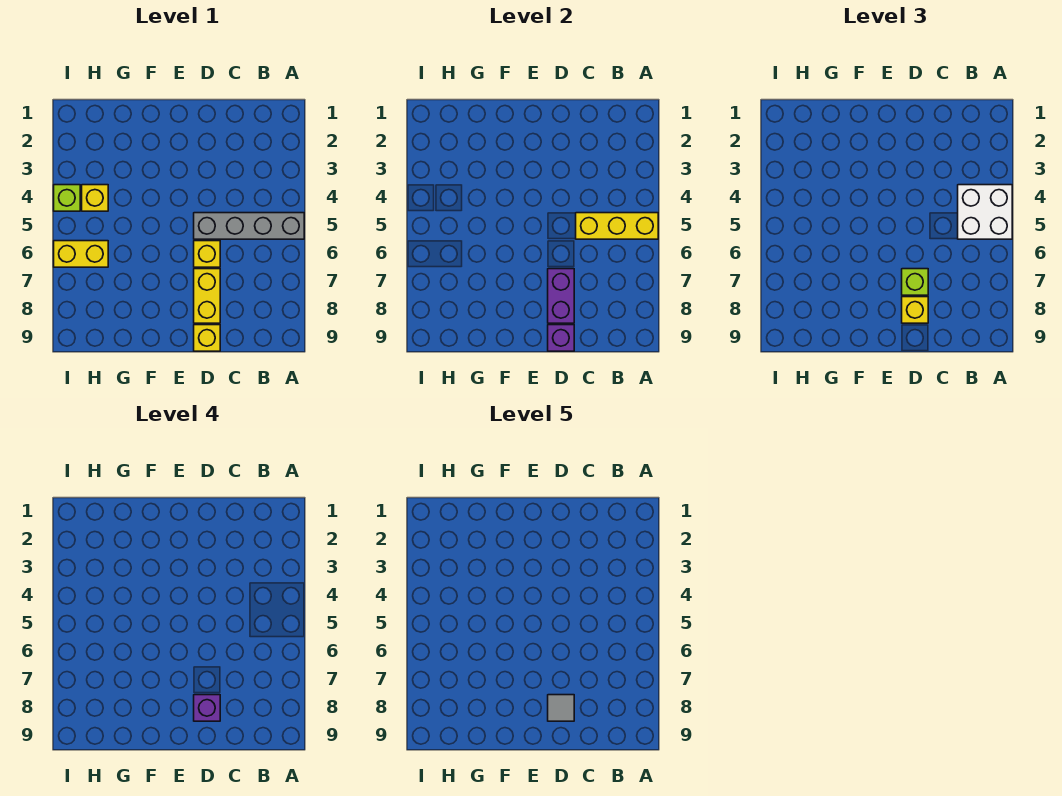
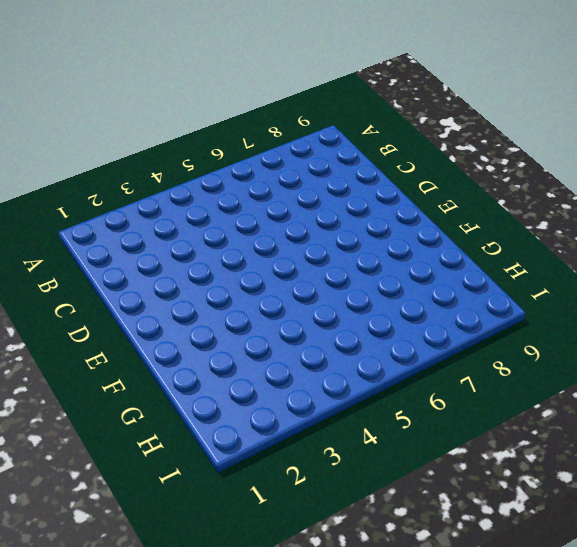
none -> grey 1x4 brick [194,213,304,239]
none -> yellow 1x1 brick [194,241,220,267]
none -> yellow 1x2 brick [194,269,220,323]

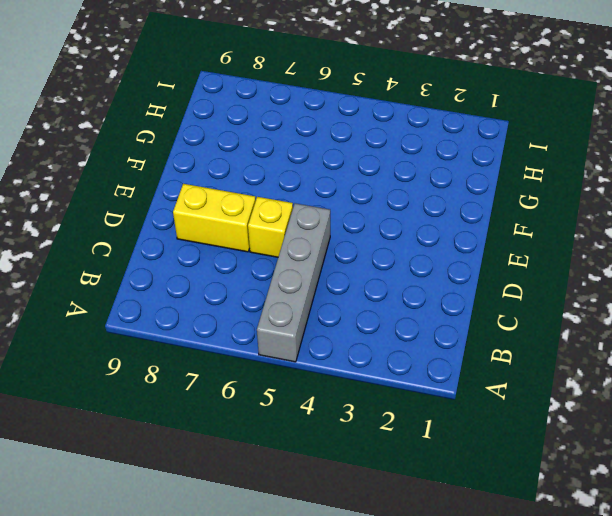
none -> yellow 1x1 brick [194,325,220,351]
none -> yellow 1x1 brick [82,185,108,211]
none -> yellow 1x2 brick [54,241,108,267]

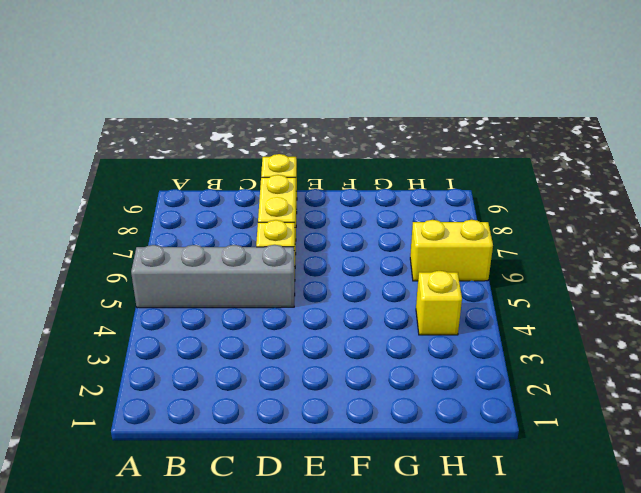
none -> lime 1x1 brick [54,185,80,211]
none -> yellow 1x3 brick [576,213,658,239]
none -> purple 1x2 brick [548,269,574,323]

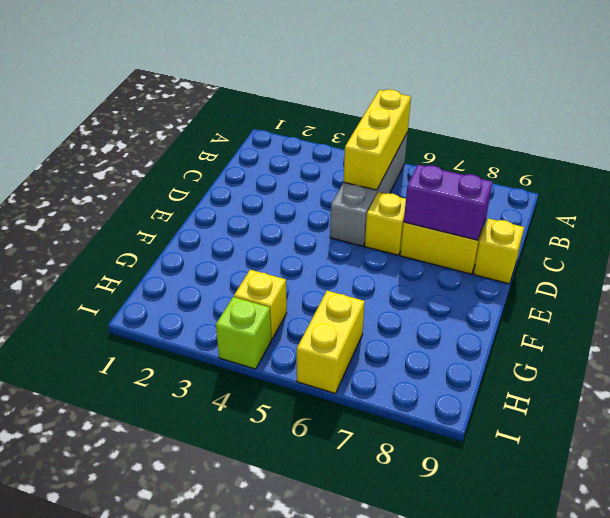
none -> purple 1x1 brick [548,325,574,351]
none -> white 2x2 brick [958,185,1012,239]
none -> lime 1x1 brick [902,269,928,295]

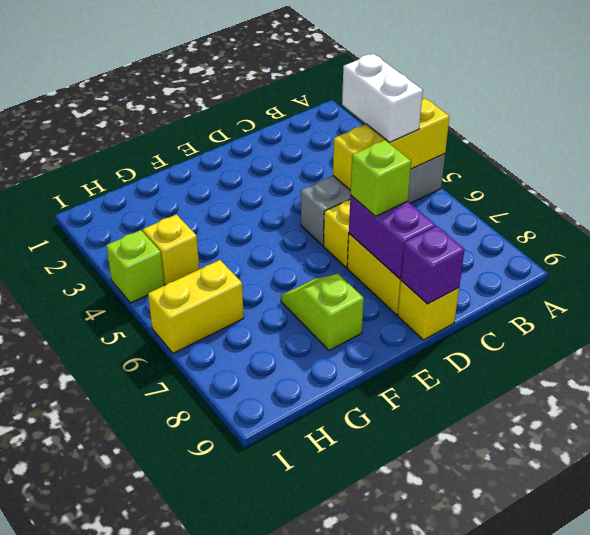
white 1x2 brick [342,54,423,142] -> white 2x2 brick [958,185,1012,239]
lime 1x2 slope [281,274,364,350] -> none
none -> yellow 1x1 brick [902,297,928,323]
none -> purple 1x1 brick [194,695,220,721]
none -> grey 1x1 tile [548,695,574,721]

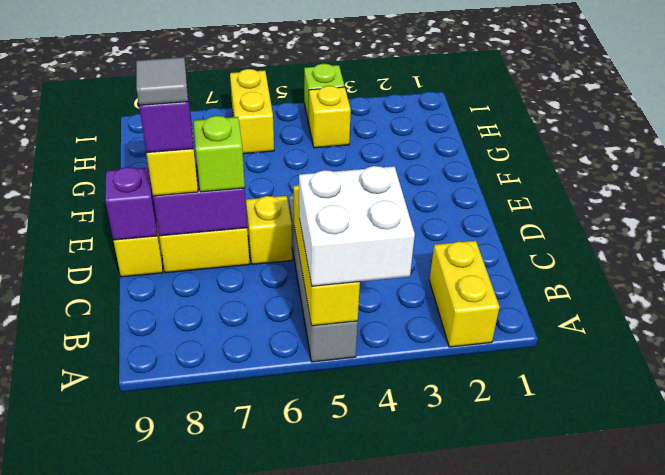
yellow 1x2 brick [429,241,499,347] -> none

